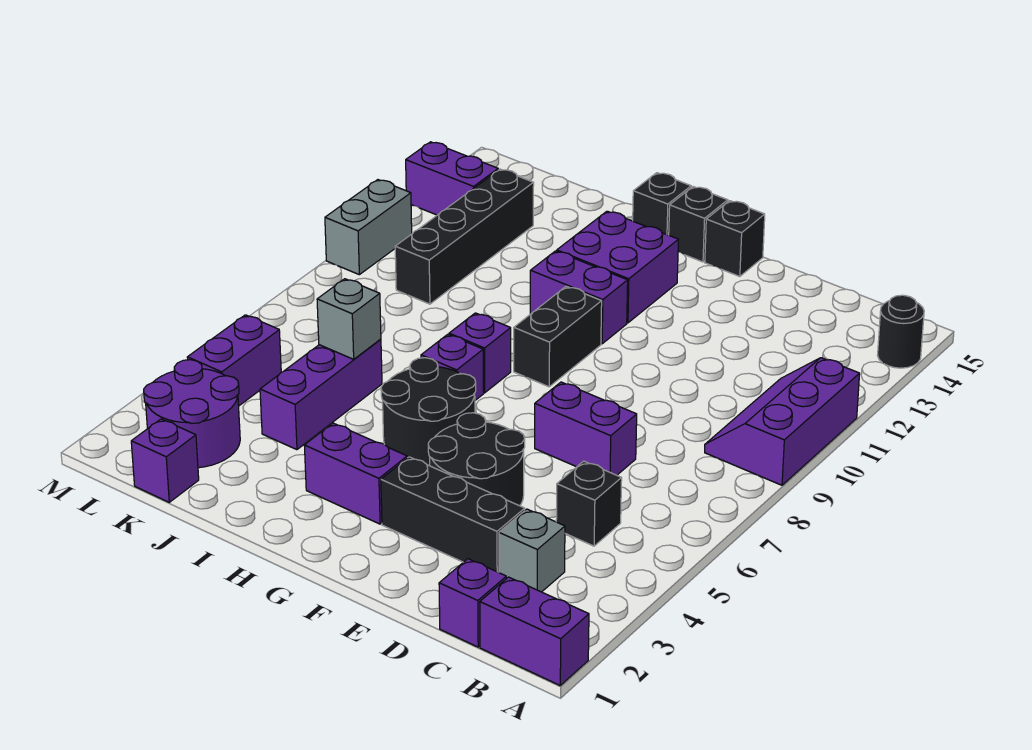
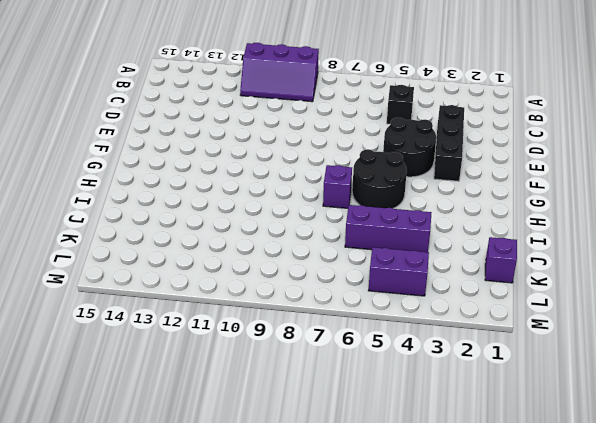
none -> purple 1x2 brick [480,577,589,685]
none -> black 1x1 round brick [878,295,924,368]
none -> purple 1x1 brick [439,559,506,647]

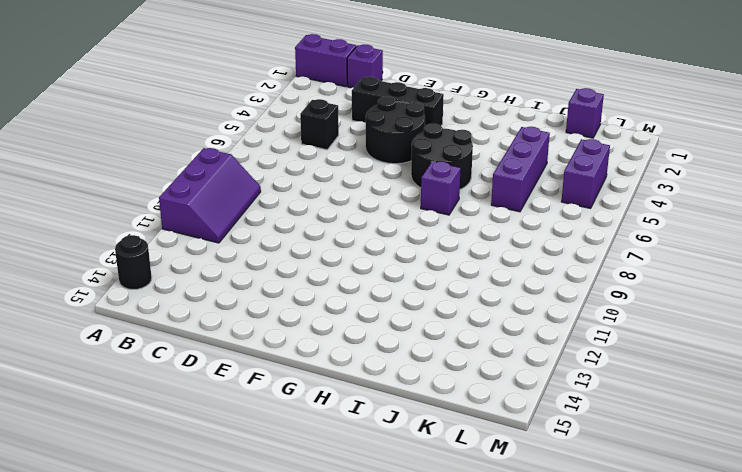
none -> grey 1x1 brick [499,509,565,592]
none -> purple 1x2 brick [535,382,637,475]
none -> black 1x1 brick [705,201,765,277]

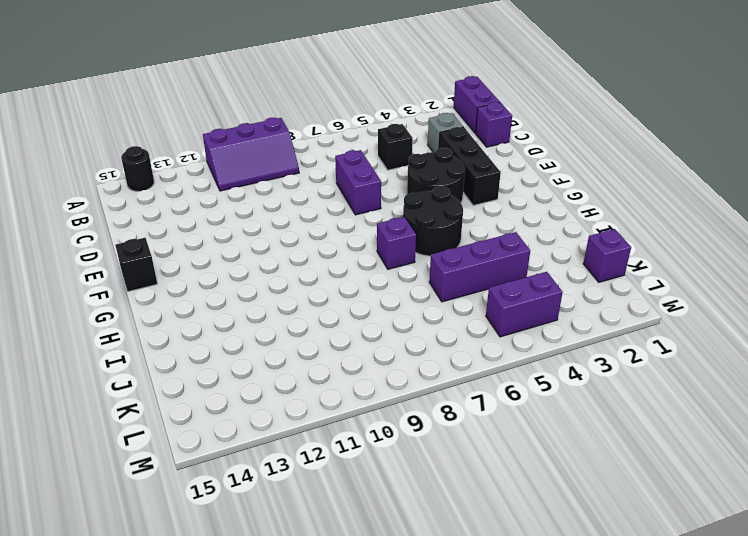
none -> purple 1x2 brick [304,423,407,524]
none -> black 1x2 brick [514,286,602,387]
none -> purple 1x2 brick [530,251,628,344]

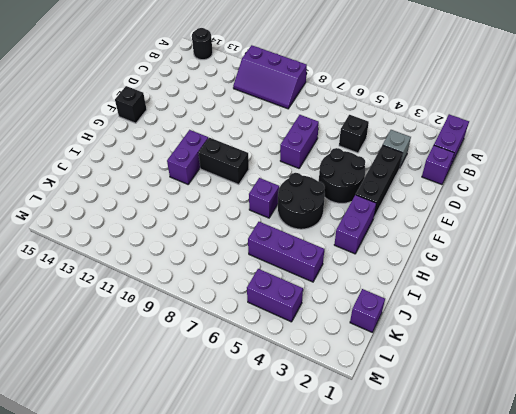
none -> purple 2x2 brick [557,211,678,323]
none -> black 1x1 brick [669,187,728,262]
none -> purple 1x1 brick [449,313,511,393]

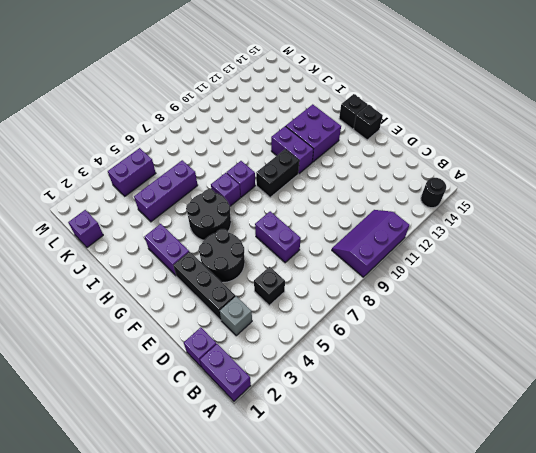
none -> black 1x1 brick [633,173,691,235]
none -> purple 2x2 round brick [144,360,240,468]
none -> black 1x4 brick [395,169,534,304]

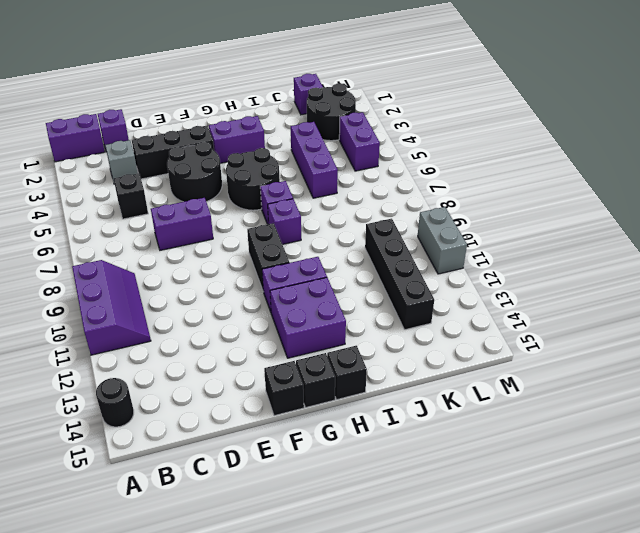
black 2x2 round brick [307,83,356,141] -> purple 2x2 round brick [144,360,240,468]
none -> purple 1x2 brick [406,142,498,215]
none -> grey 1x1 brick [317,279,381,359]

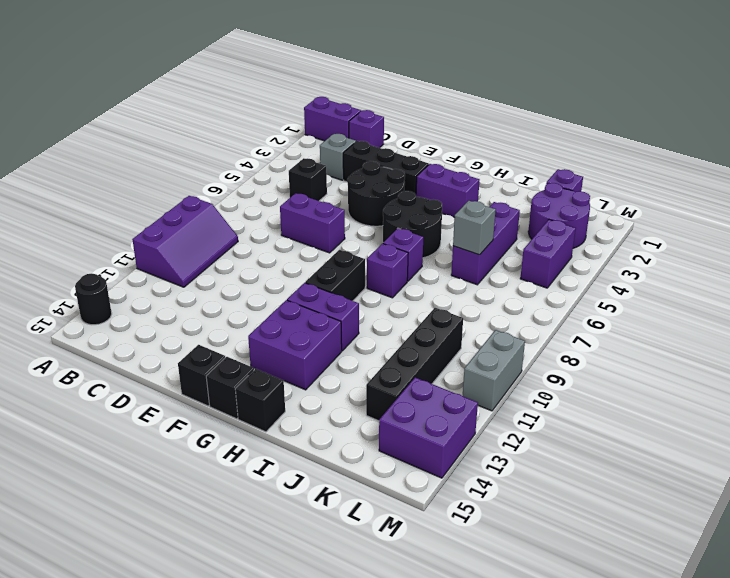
purple 2x2 brick [379,377,478,478] -> purple 1x2 brick [406,142,498,215]

